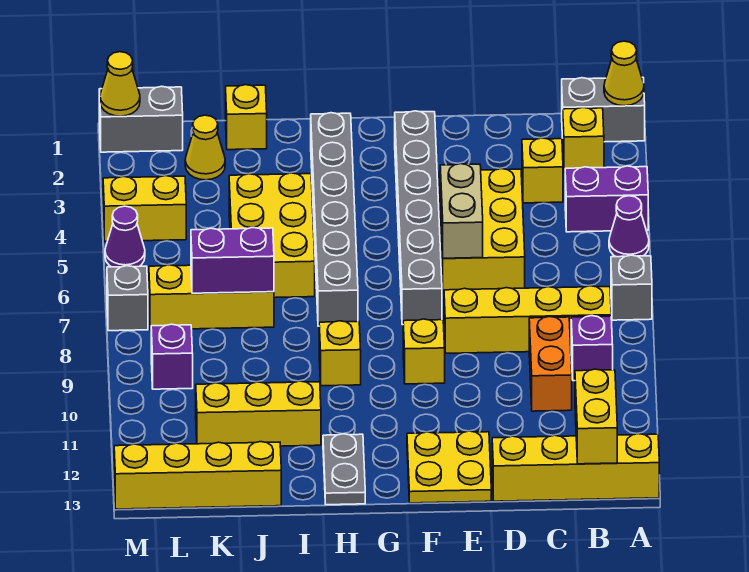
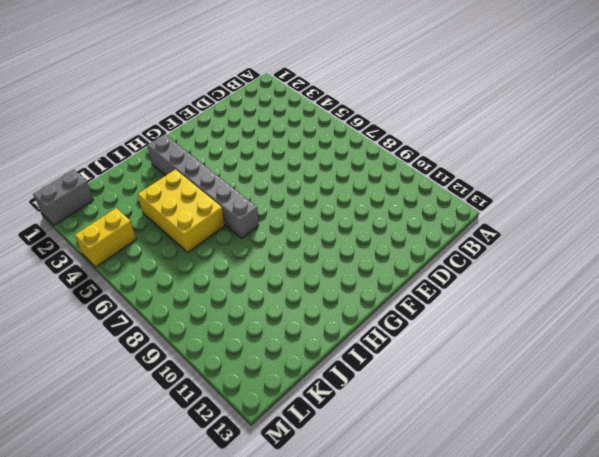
none -> grey 1x2 brick [562,77,645,142]
none -> purple 1x2 brick [565,166,648,232]
none -> purple 1x1 cone [609,196,649,257]
none -> grey 1x1 brick [611,255,652,320]

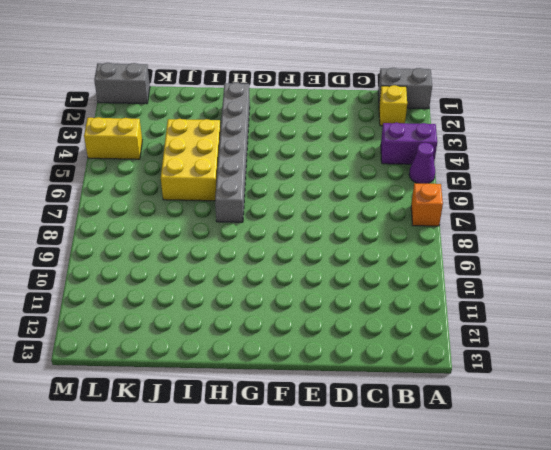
orange 1x1 brick [411,183,443,226] -> grey 1x1 brick [611,255,652,320]
none -> yellow 1x4 brick [492,434,659,501]
none -> yellow 1x4 brick [444,286,611,353]
none -> purple 1x1 brick [571,316,613,381]
none -> yellow 1x1 brick [522,138,563,203]

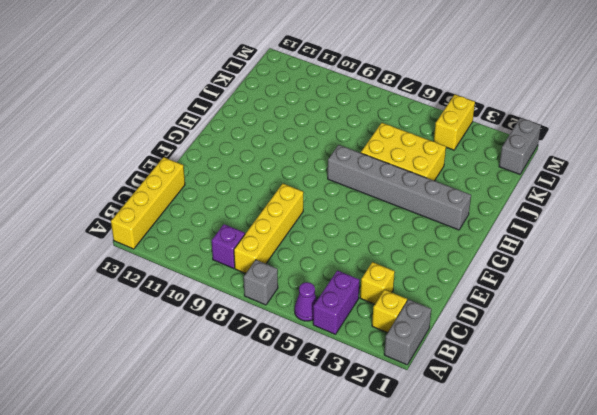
none -> orange 1x2 brick [529,317,572,411]
none -> yellow 2x3 brick [439,169,525,294]
none -> yellow 2x2 plate [407,431,491,503]
none -> grey 1x6 brick [395,111,442,325]

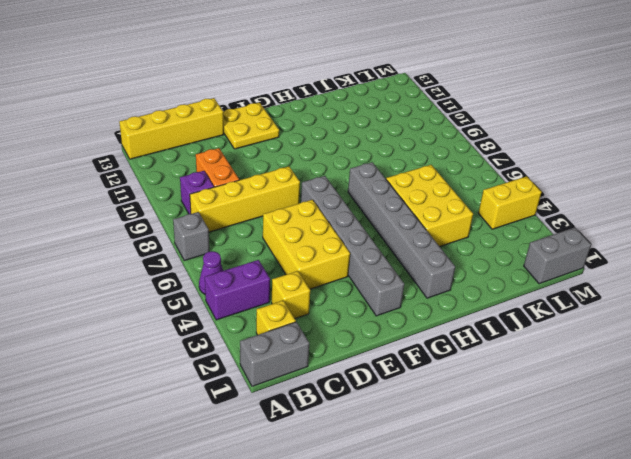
none -> yellow 1x1 brick [403,319,445,384]
none -> yellow 1x1 brick [319,321,361,386]
none -> grey 1x2 plate [323,434,365,505]
none -> yellow 1x3 brick [196,381,321,446]

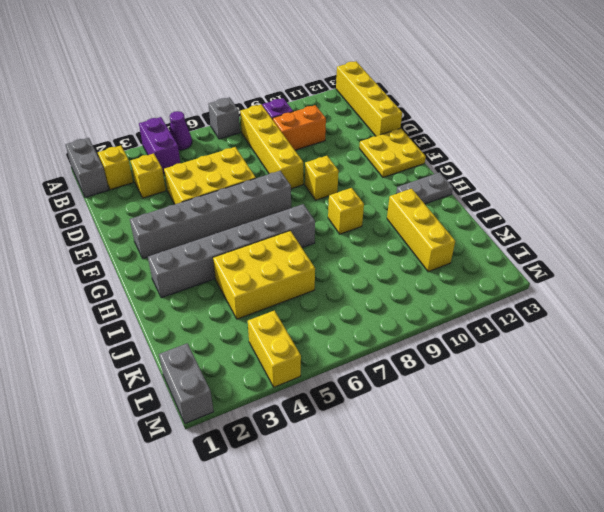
none -> yellow 1x1 brick [226,85,267,150]
none -> yellow 1x3 brick [149,265,274,330]
none -> yellow 1x4 brick [114,442,281,509]
none -> yellow 1x1 cone [185,115,225,180]

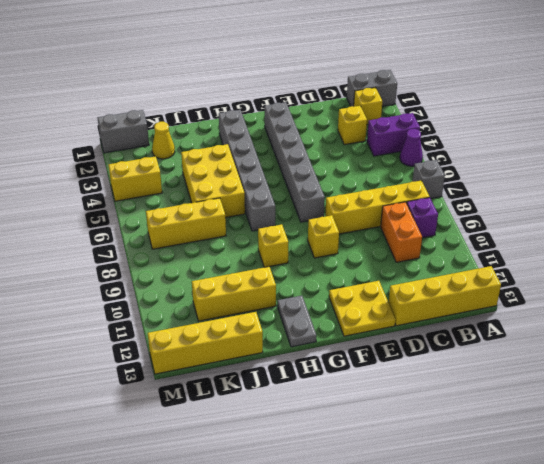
none -> yellow 2x3 brick [439,169,525,294]
none -> yellow 1x1 brick [226,85,267,150]
none -> purple 1x1 brick [151,324,193,389]
none -> purple 1x1 cone [105,206,145,267]

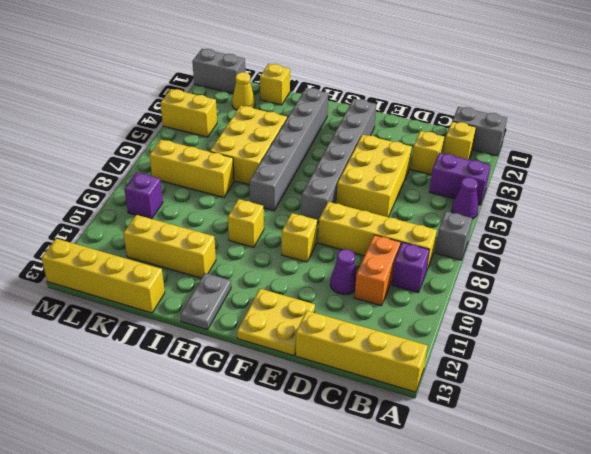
purple 1x1 cone [330,249,357,295] -> purple 1x1 cone moved to [105,206,145,267]
none -> grey 1x1 brick [107,266,148,331]
none -> yellow 1x1 cone [604,41,644,106]
none -> yellow 1x2 brick [575,369,617,464]
none -> tan 1x2 brick [440,164,483,258]

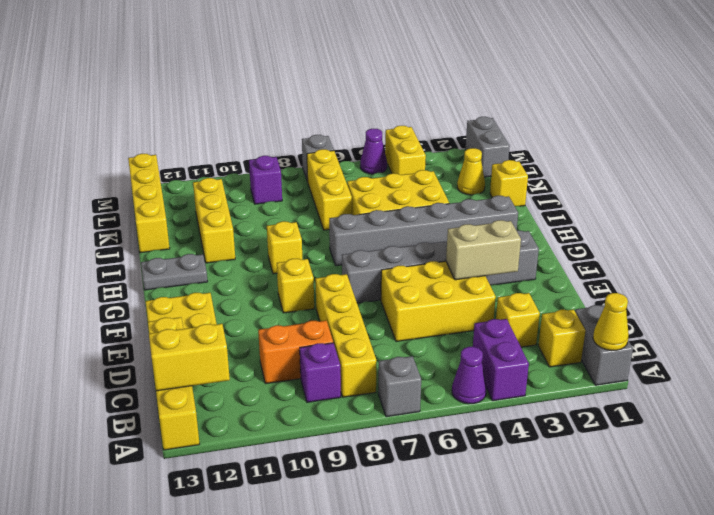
tan 1x2 brick [446,220,521,280] -> tan 1x2 brick moved to [440,164,483,258]
none -> purple 1x2 brick [191,227,274,293]
none -> yellow 1x1 cone [100,52,140,116]

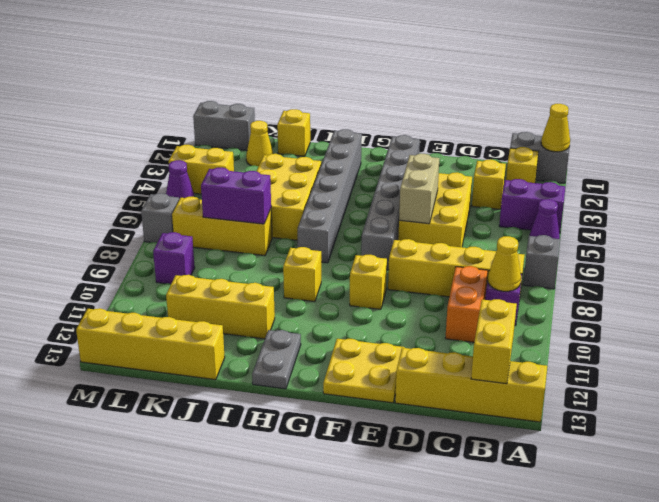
yellow 1x1 cone [488,236,521,291] -> yellow 1x1 cone moved to [100,52,140,116]

